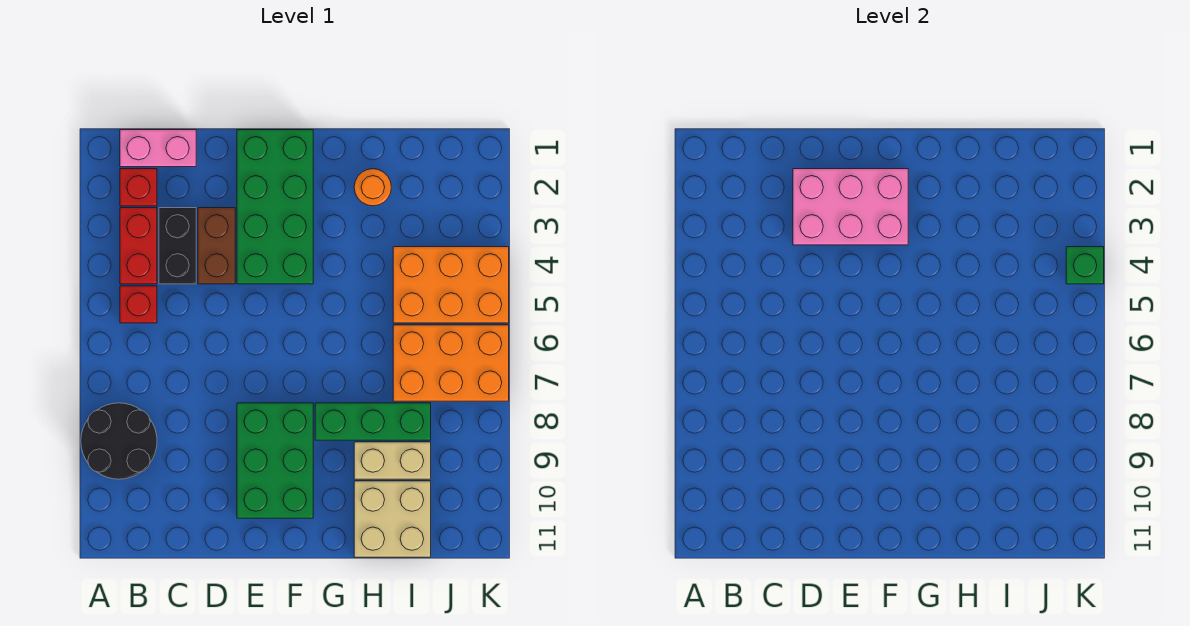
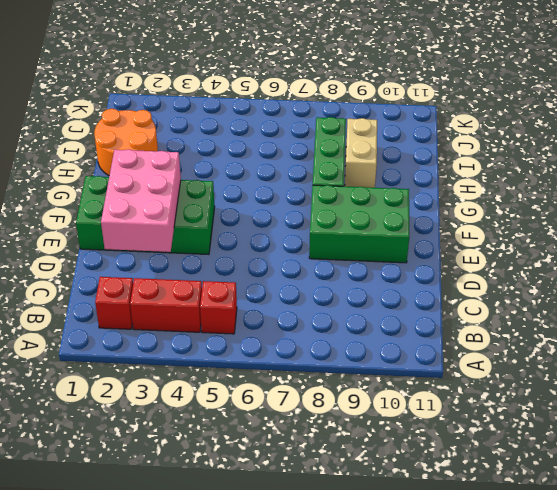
orange 2x2 round brick [94,109,158,176] -> orange 1x1 round brick [354,169,391,206]
none -> black 2x2 round brick [81,403,157,479]
none -> pink 1x2 brick [120,130,196,167]
none -> black 1x2 brick [159,208,196,284]

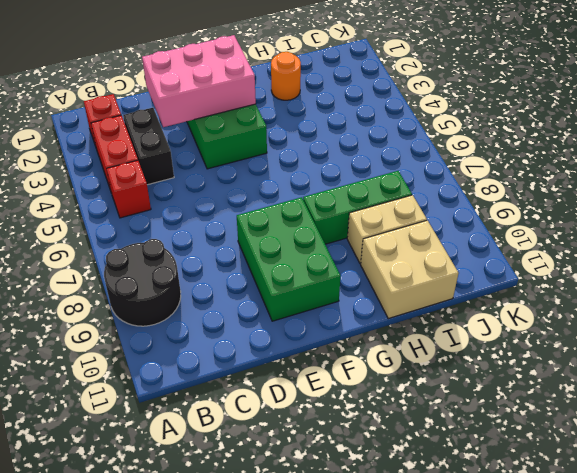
none -> pink 1x2 brick [120,130,196,167]
none -> brown 1x2 brick [198,208,235,284]
none -> orange 2x3 brick [393,247,509,323]

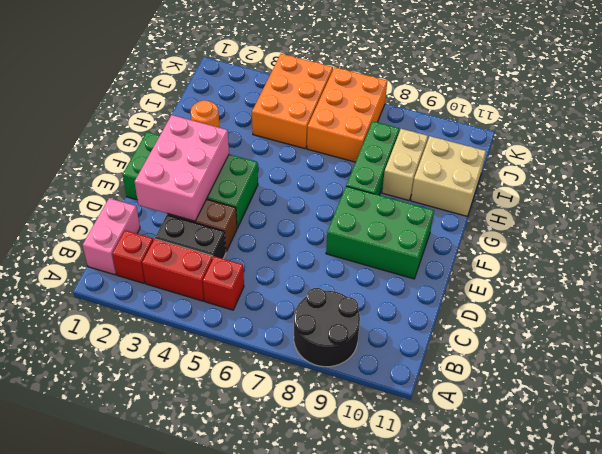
none -> green 1x1 brick [1066,247,1104,284]

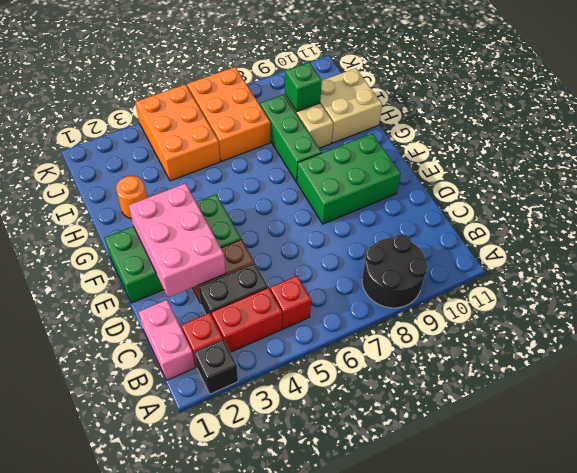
black 1x1 brick [194,339,238,394] -> none
green 1x1 brick [285,62,322,111] -> green 1x1 brick moved to [1066,247,1104,284]

